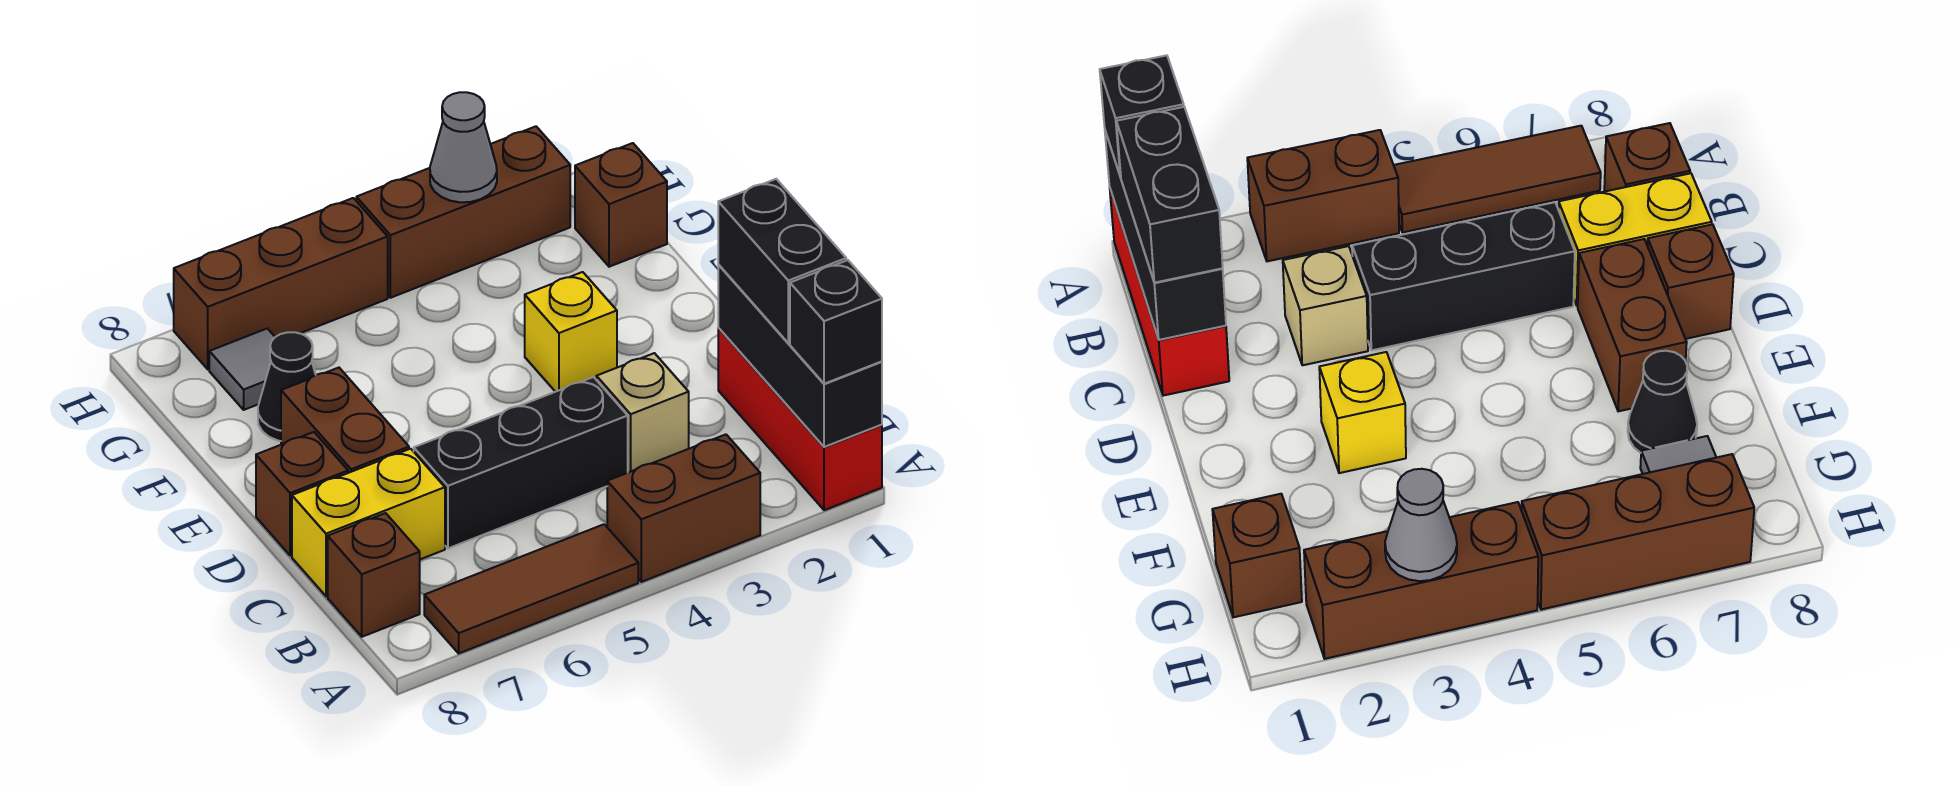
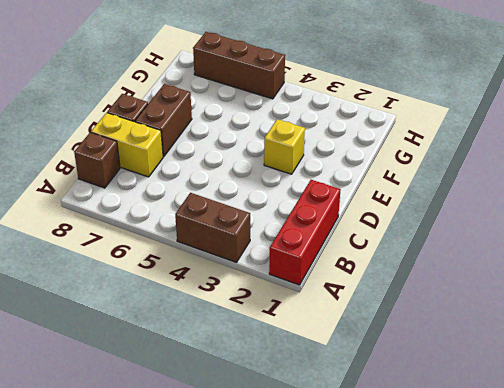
none -> brown 1x3 tile [424,524,638,653]
none -> tan 1x1 brick [596,353,689,472]
none -> black 1x3 brick [414,377,628,548]

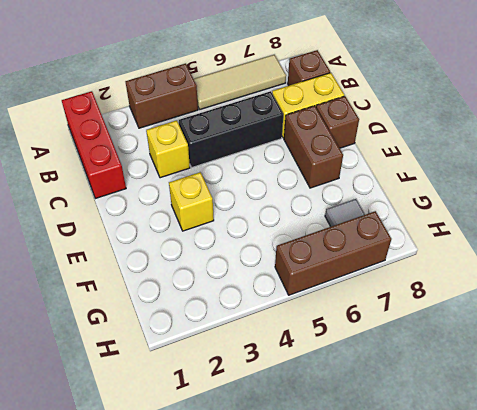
tan 1x3 tile [194,55,286,109] -> brown 1x3 tile [424,524,638,653]
yellow 1x1 brick [146,120,190,178] -> tan 1x1 brick [596,353,689,472]
none -> black 1x1 cone [258,332,316,441]
none -> brown 1x1 brick [575,143,667,267]
none -> brown 1x3 brick [356,126,570,298]

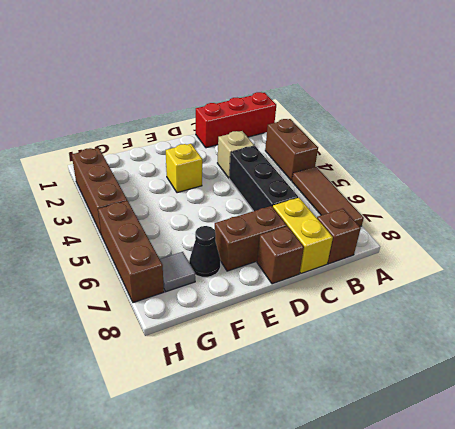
none -> brown 1x1 brick [575,143,667,267]
none -> black 1x3 brick [718,265,882,447]
none -> grey 1x1 cone [430,92,497,202]

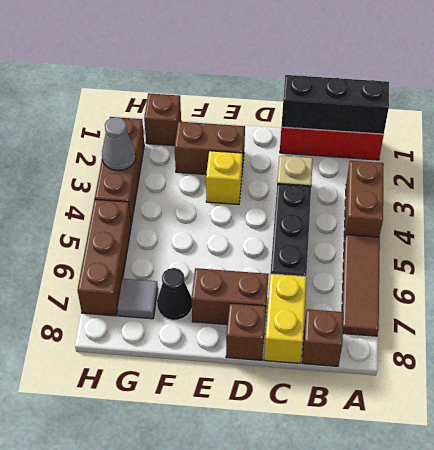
brown 1x2 brick [175,122,245,175] -> none
none -> black 1x1 brick [790,260,882,384]
none -> black 1x2 brick [718,179,846,343]

